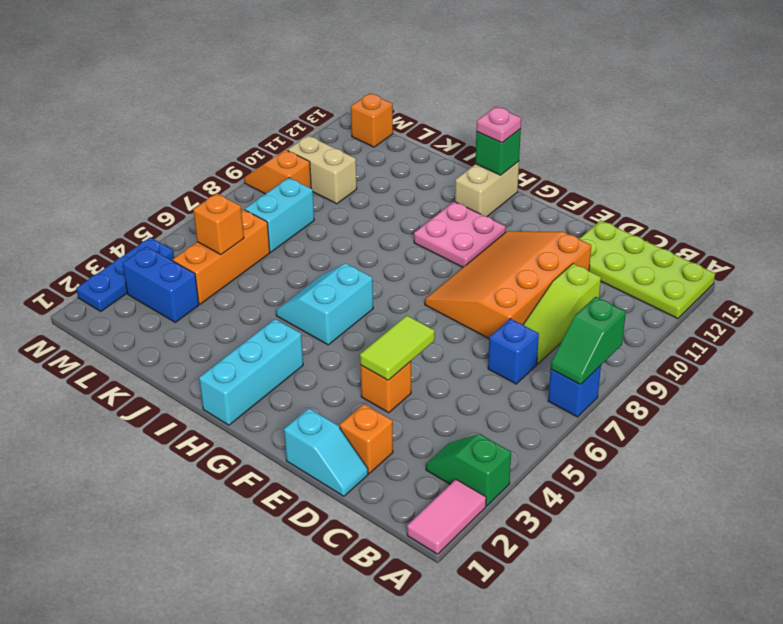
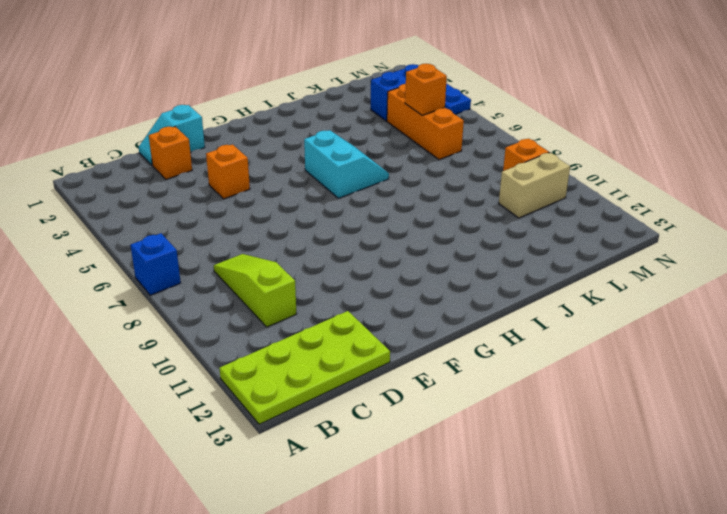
none -> pink 1x2 tile [407,479,486,554]
none -> green 1x2 slope [426,434,511,506]
none -> blue 1x1 brick [488,319,539,384]

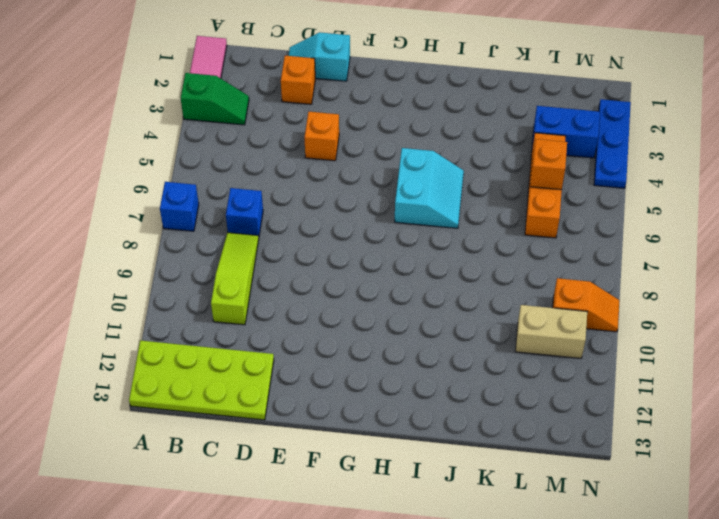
none -> orange 3x4 slope [425,231,591,339]
none -> pink 2x2 plate [414,202,506,267]
none -> cyan 1x3 brick [199,319,303,425]

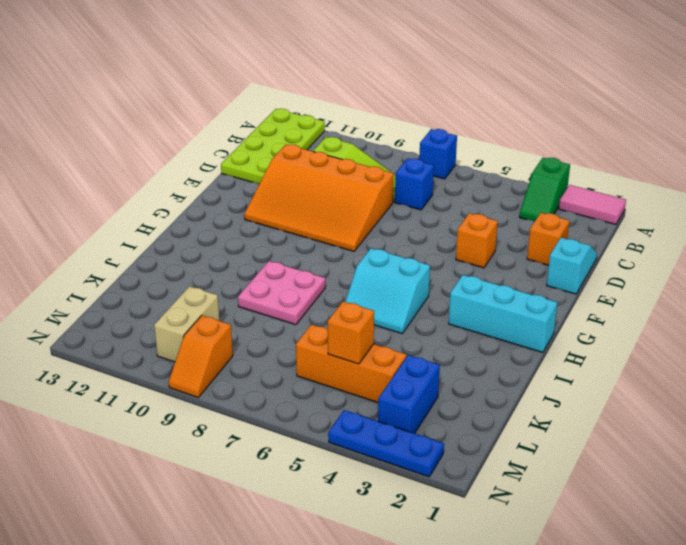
pink 2x2 plate [238,261,325,325] -> pink 2x2 plate moved to [414,202,506,267]
none -> tan 1x2 brick [455,161,519,217]
none -> cyan 1x2 brick [245,178,314,252]
none -> orange 1x1 brick [351,93,393,147]

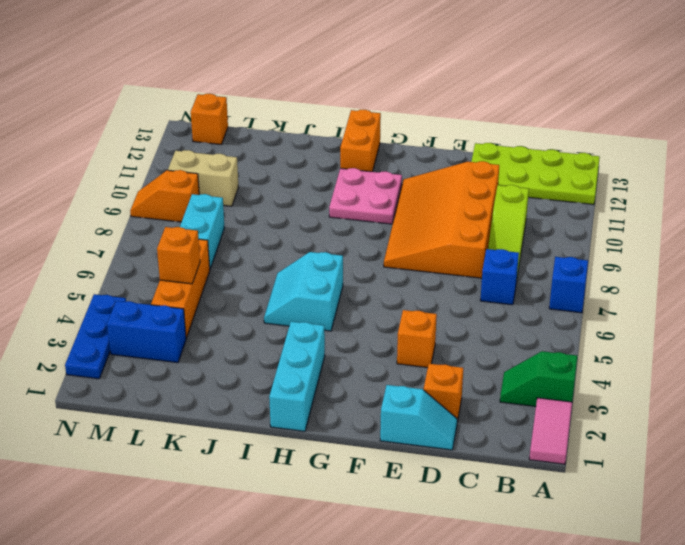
orange 1x2 brick [340,110,381,172] -> tan 1x2 brick [455,161,519,217]
none -> green 1x2 slope [551,297,626,385]
none -> lime 1x2 tile [360,316,435,380]
none -> green 1x1 brick [475,129,521,175]

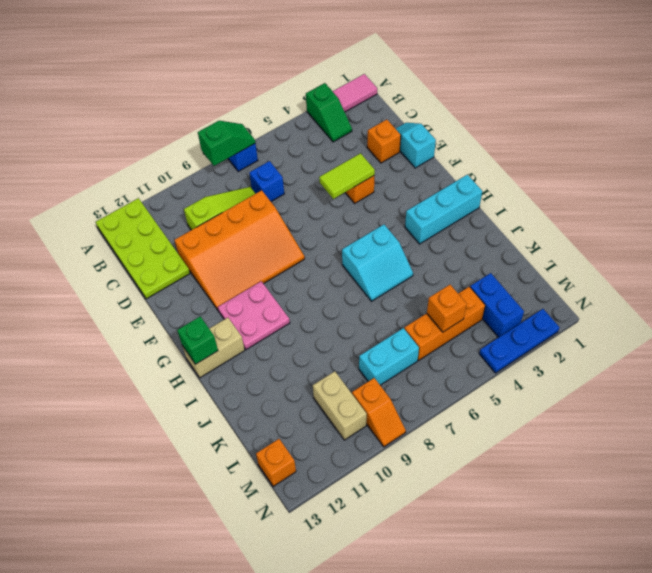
none -> pink 1x1 plate [476,107,521,143]

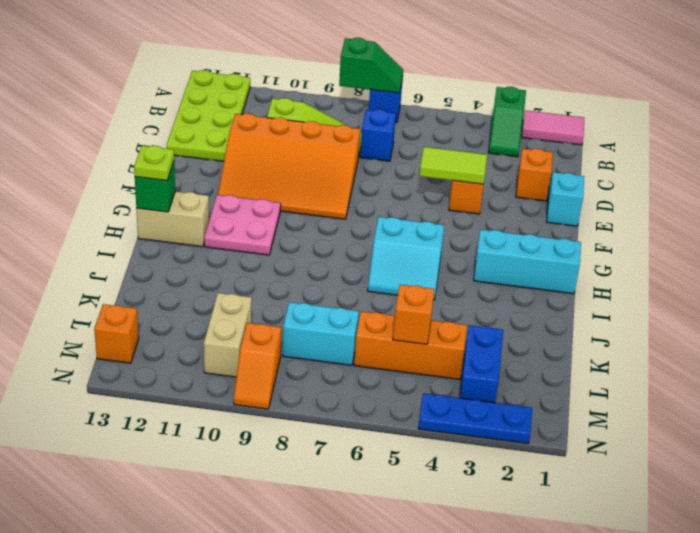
lime 1x1 plate [134,146,174,181] -> pink 1x1 plate [476,107,521,143]

